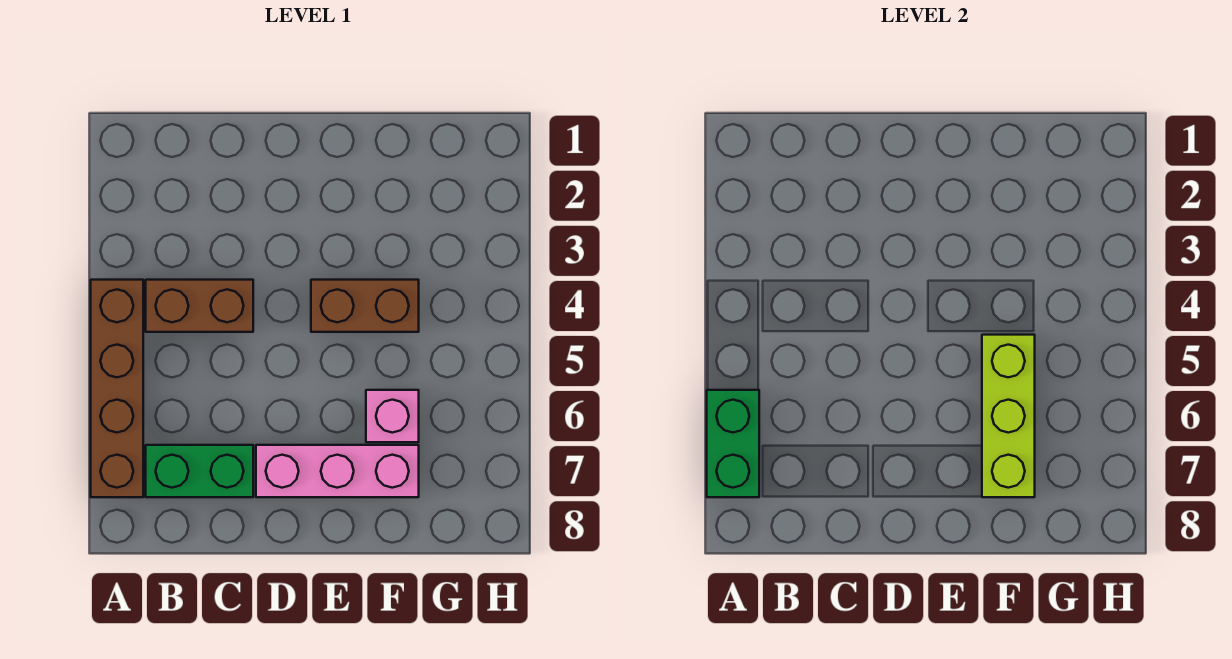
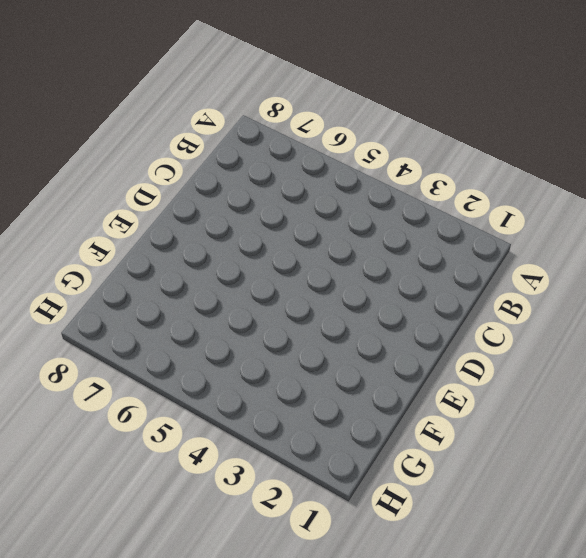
none -> brown 1x4 brick [91,280,143,497]
none -> brown 1x2 brick [146,280,253,332]

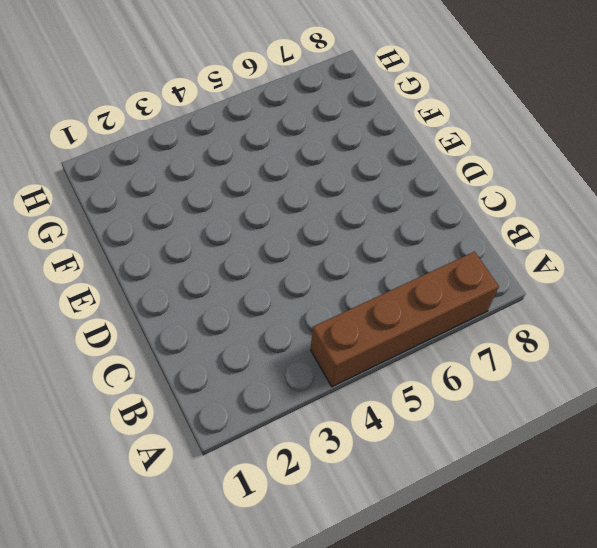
none -> brown 1x2 brick [146,280,253,332]
none -> green 1x2 brick [146,445,253,497]

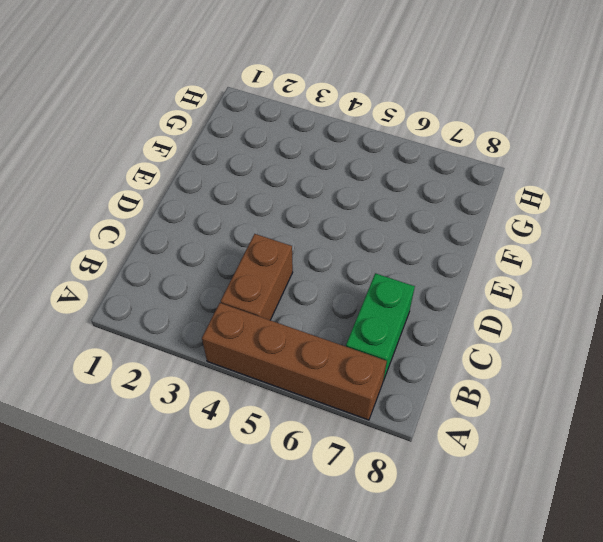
none -> pink 1x3 brick [256,445,419,497]
none -> brown 1x2 brick [311,280,419,332]

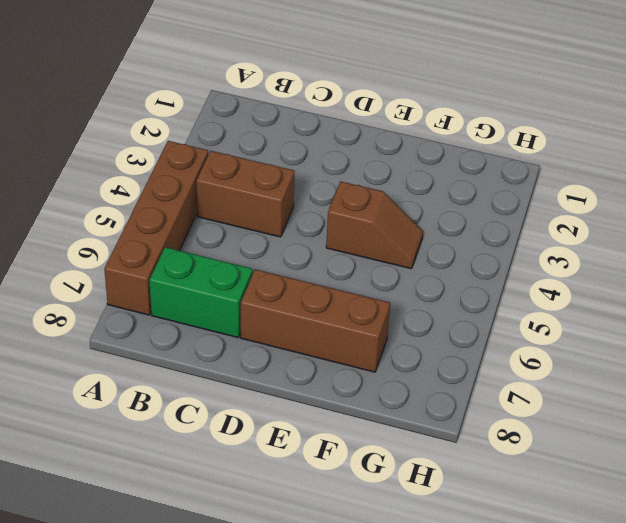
brown 1x3 brick [241,269,390,372] -> pink 1x3 brick [256,445,419,497]
brown 1x2 slope [326,181,423,269] -> brown 1x2 brick [311,280,419,332]
none -> pink 1x1 brick [366,390,419,442]
none -> green 1x2 brick [707,390,759,497]

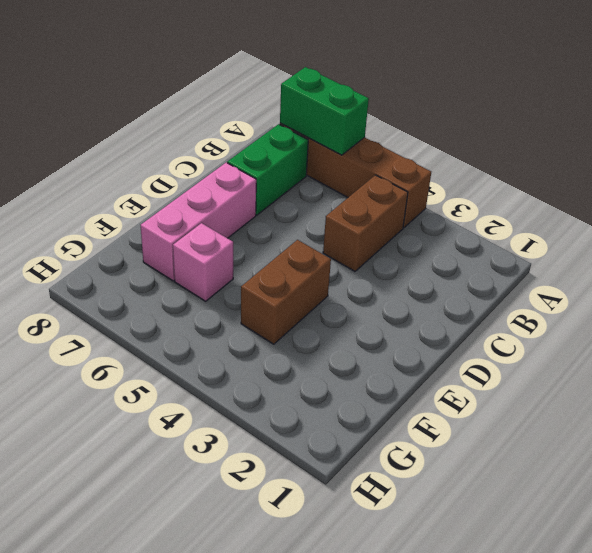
none -> lime 1x3 brick [982,335,1035,497]

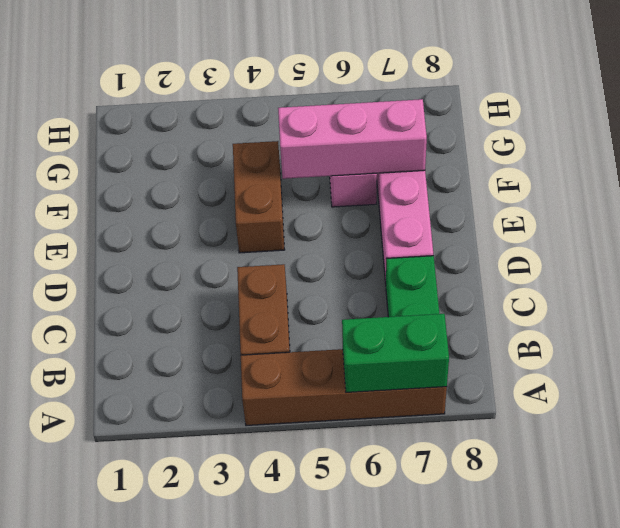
pink 1x3 brick [278,99,427,179] -> lime 1x3 brick [982,335,1035,497]

